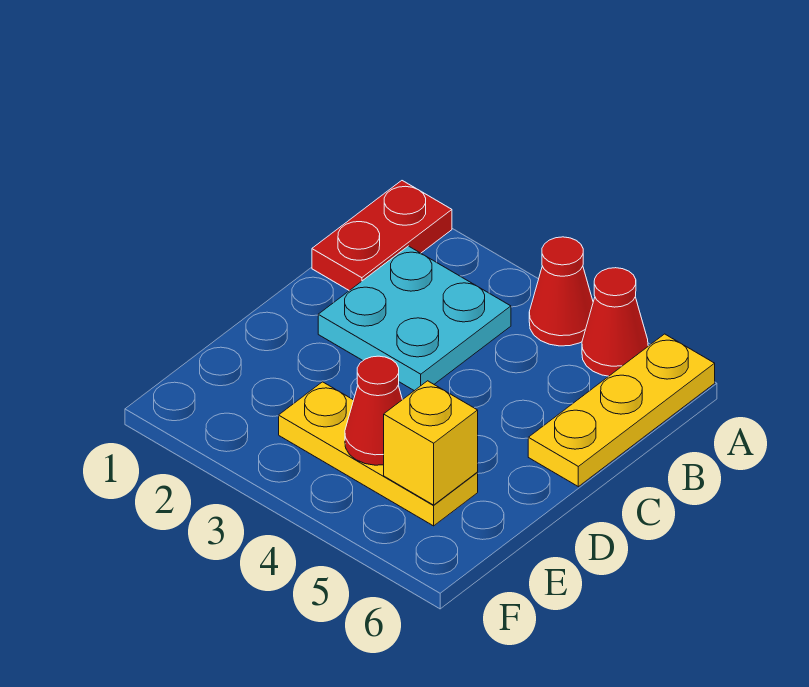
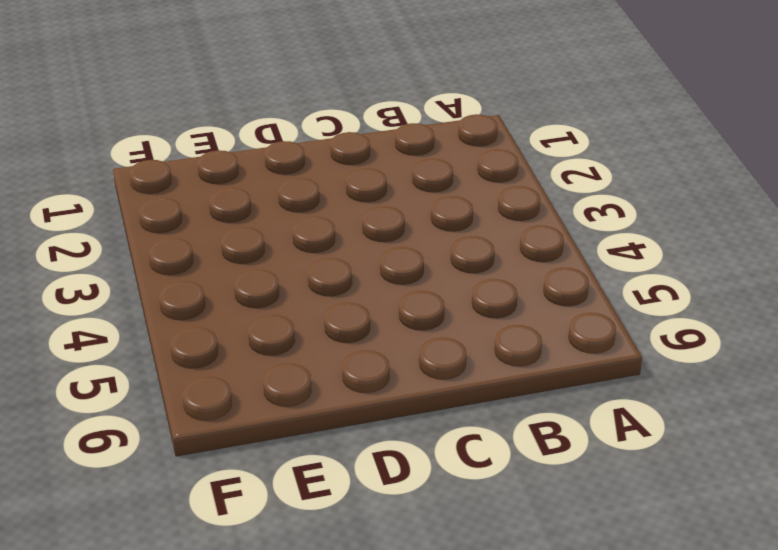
none -> red 1x2 plate [312,181,452,291]
none -> red 1x1 cone [529,237,593,346]

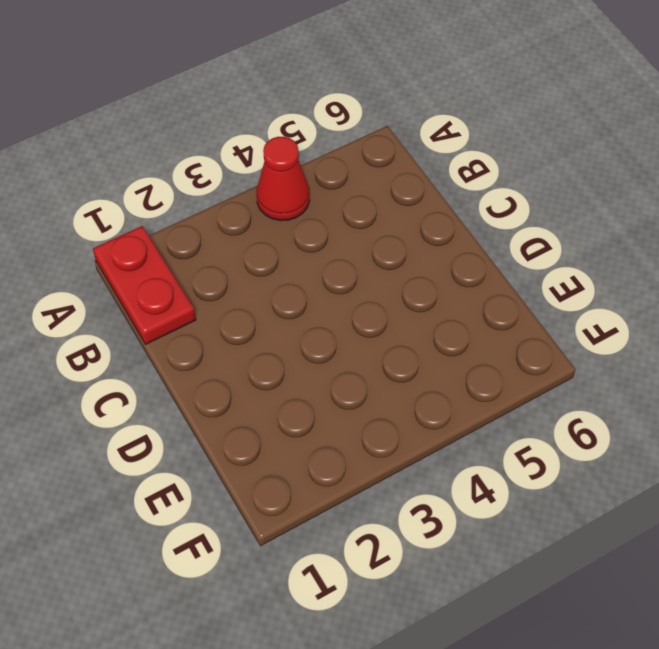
none -> red 1x1 cone [582,268,648,376]
none -> yellow 1x3 plate [528,334,715,487]

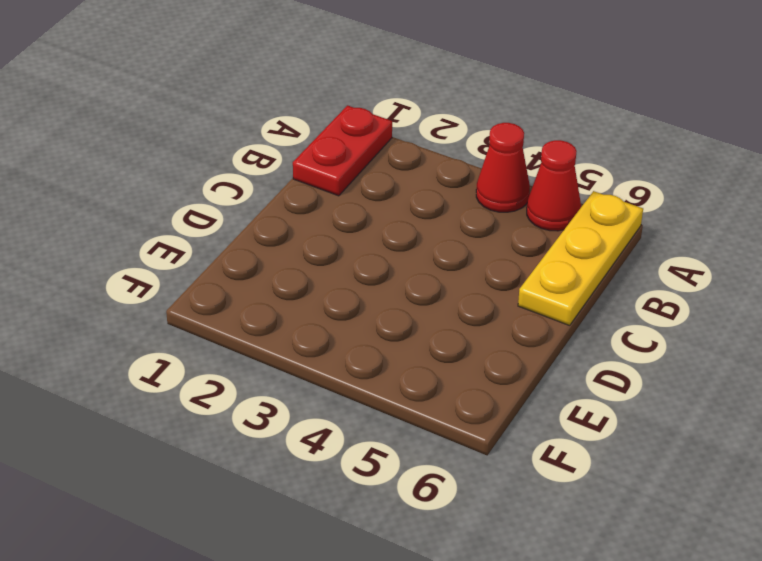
none -> cyan 2x2 plate [318,246,511,391]
none -> yellow 1x3 plate [279,382,478,526]

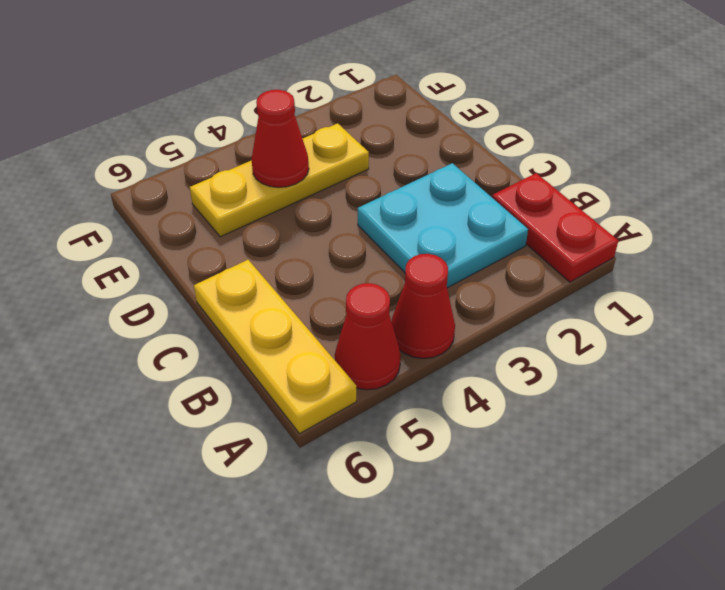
none -> yellow 1x1 brick [384,381,478,505]

